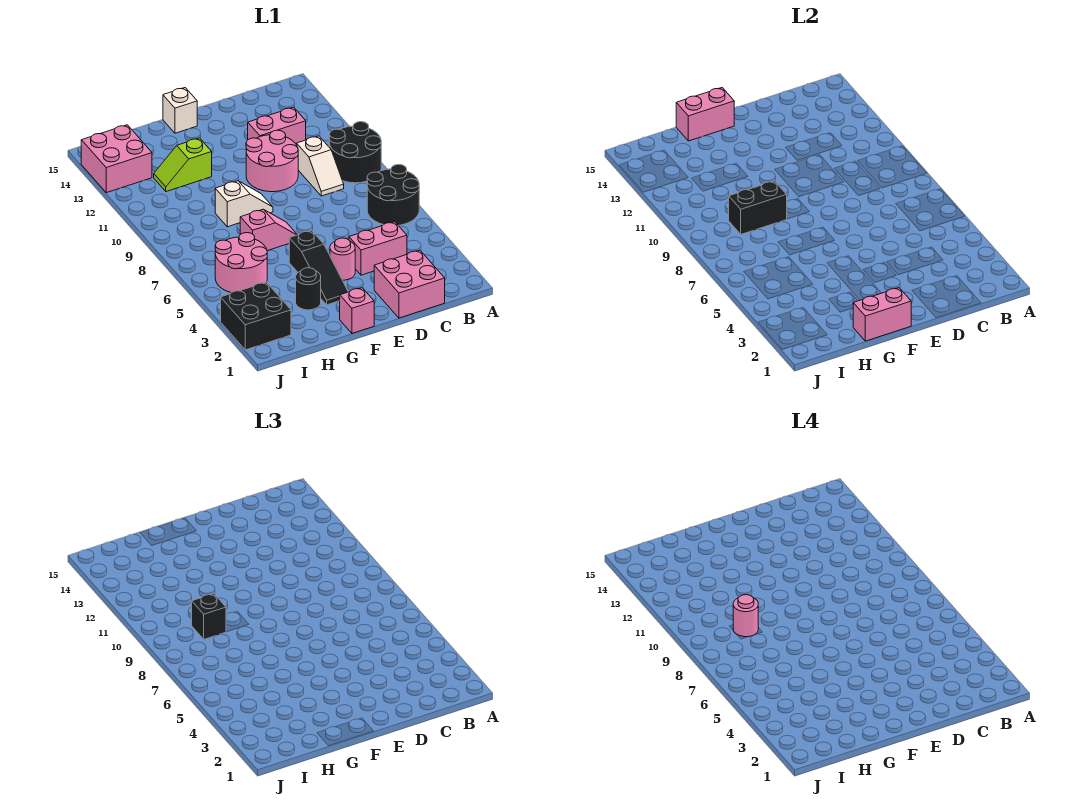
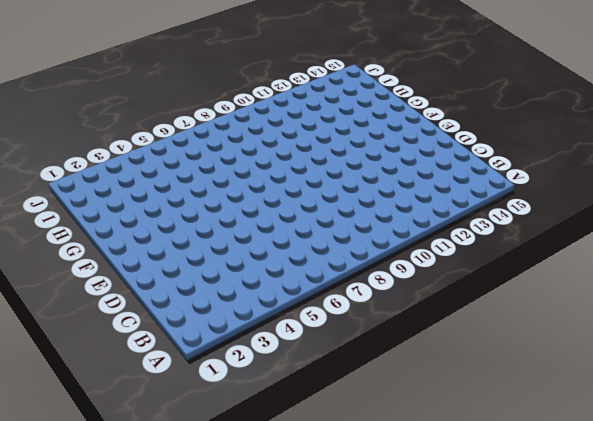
none -> black 2x2 round brick [367,164,419,225]
none -> black 2x2 round brick [329,122,381,183]
none -> pink 2x2 brick [374,250,445,318]

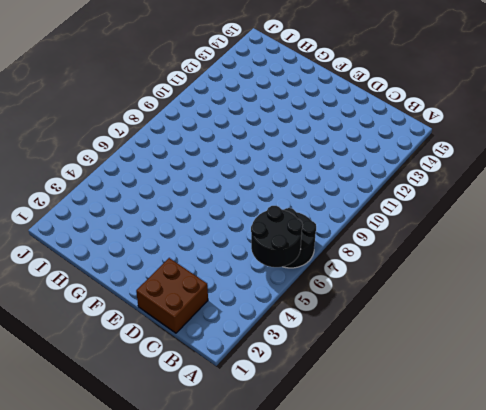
black 2x2 round brick [251,206,303,267] -> black 2x2 round brick moved to [329,122,381,183]
brown 2x2 brick [136,258,208,333] -> pink 2x2 brick [374,250,445,318]
none -> pink 1x2 brick [349,222,407,275]
none -> white 1x2 slope [297,136,344,196]
none -> pink 1x2 brick [248,107,306,145]

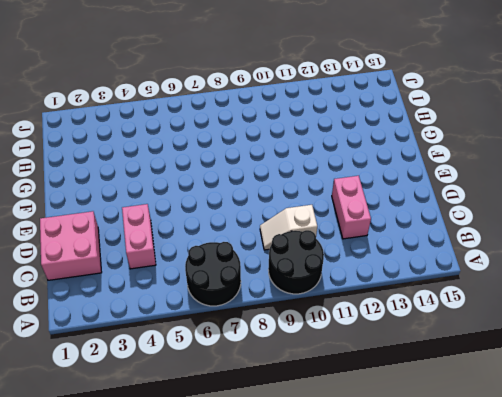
none -> pink 2x2 round brick [246,130,298,192]
none -> pink 1x1 round brick [330,238,355,280]
none -> pink 1x1 brick [340,288,374,333]

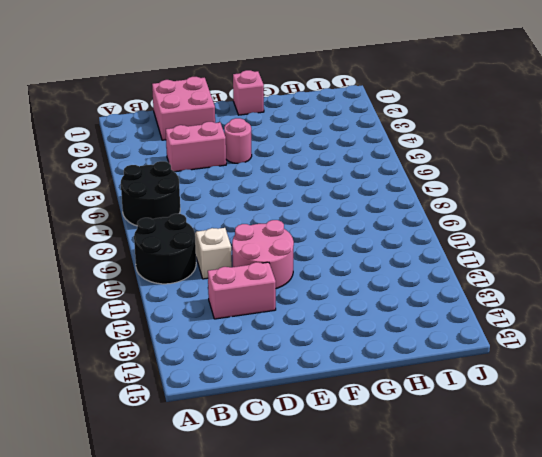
none -> black 1x3 slope [289,230,348,305]
none -> pink 1x2 slope [240,209,297,251]
none -> white 1x2 slope [215,181,273,227]

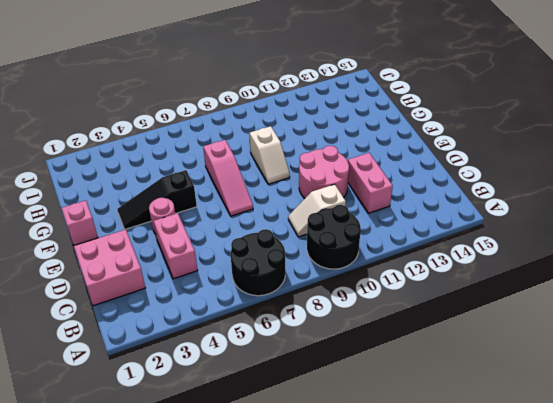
pink 1x3 slope [203,140,253,216] -> pink 1x2 slope [240,209,297,251]
none -> white 1x1 brick [163,88,197,133]
none -> black 1x1 round brick [296,268,321,310]
none -> lime 1x2 slope [154,138,212,192]

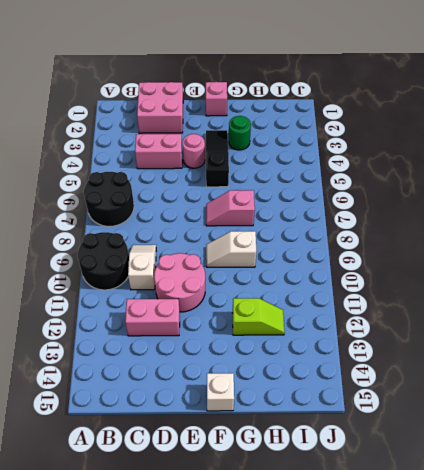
green 1x1 round brick [229,116,251,150] -> black 1x1 round brick [296,268,321,310]
none -> pink 2x2 round brick [215,233,267,293]
none -> black 2x2 brick [221,282,291,350]
none -> pink 2x2 brick [81,125,152,193]

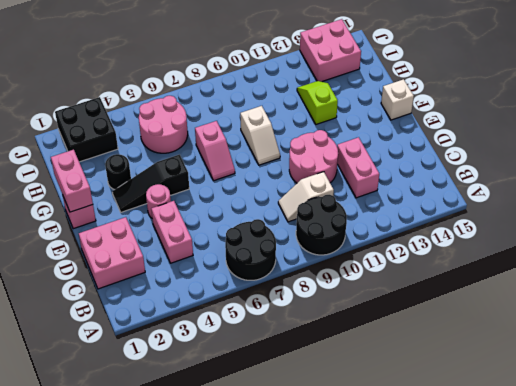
none -> pink 1x2 brick [676,88,734,141]
none -> black 1x2 brick [729,181,787,234]
none -> black 1x1 brick [192,594,226,639]

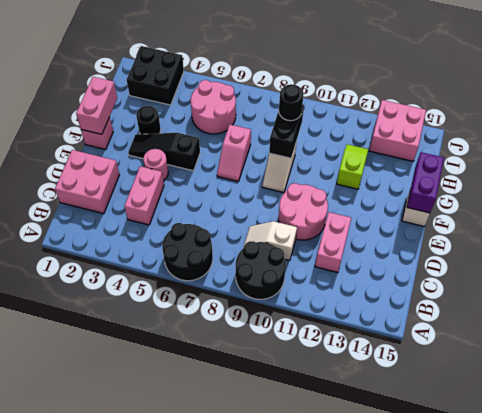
purple 1x2 brick [407,152,444,213] -> pink 1x2 brick [676,88,734,141]
black 1x1 round brick [279,84,304,121] -> black 1x1 brick [192,594,226,639]
none -> pink 1x1 round brick [733,595,758,637]

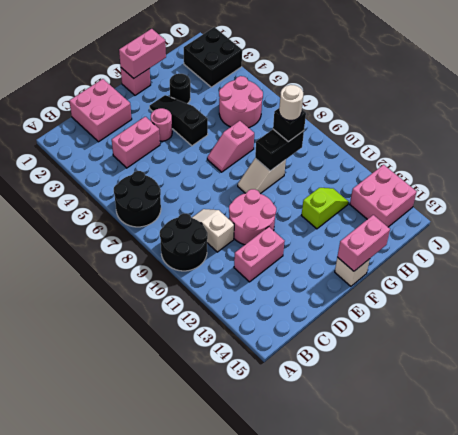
white 1x1 round brick [279,85,303,121] -> pink 1x1 round brick [733,595,758,637]

